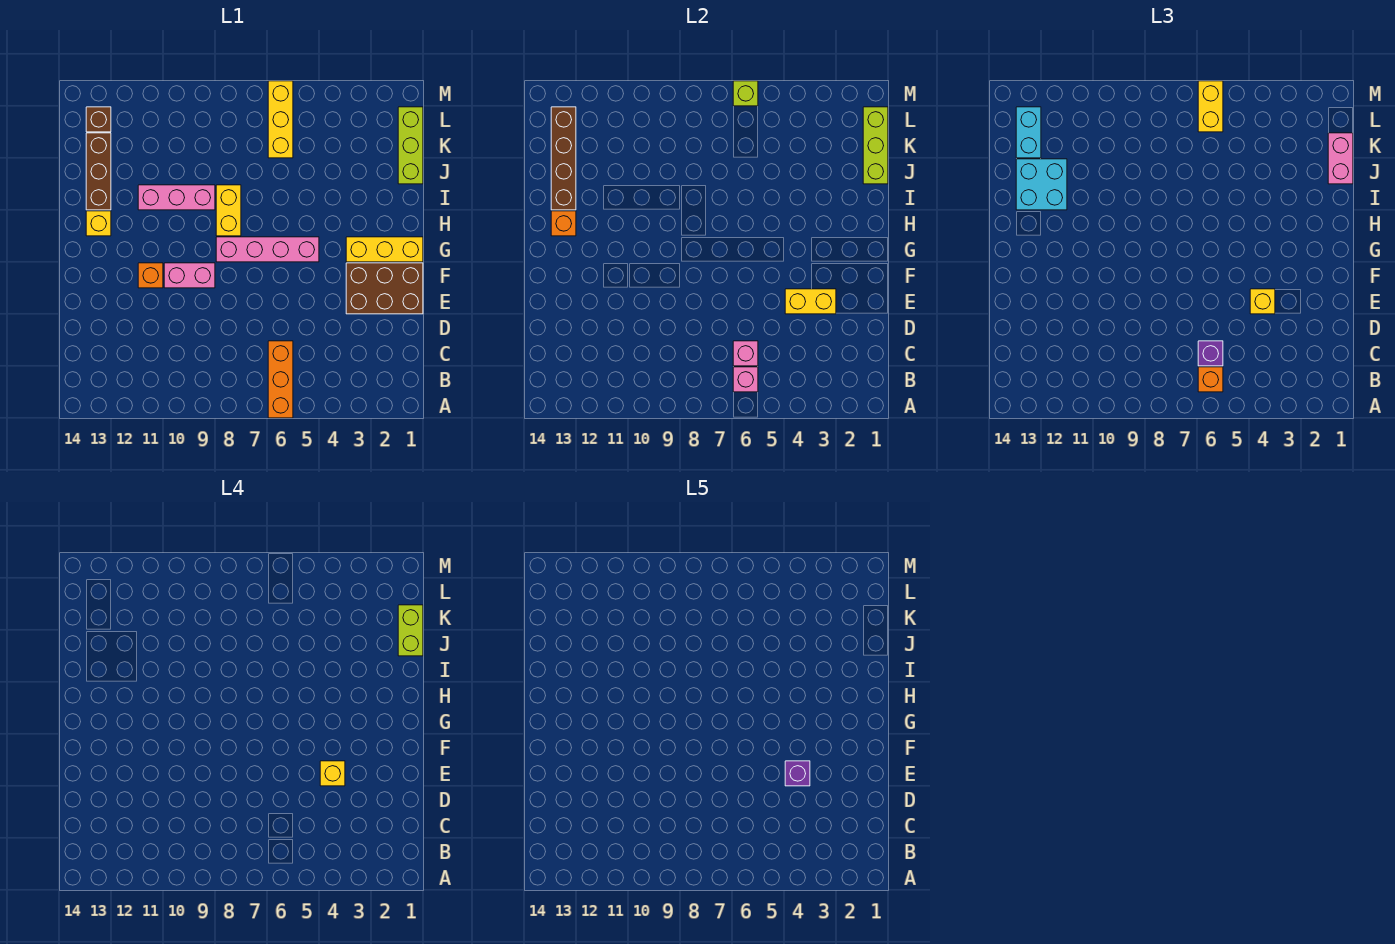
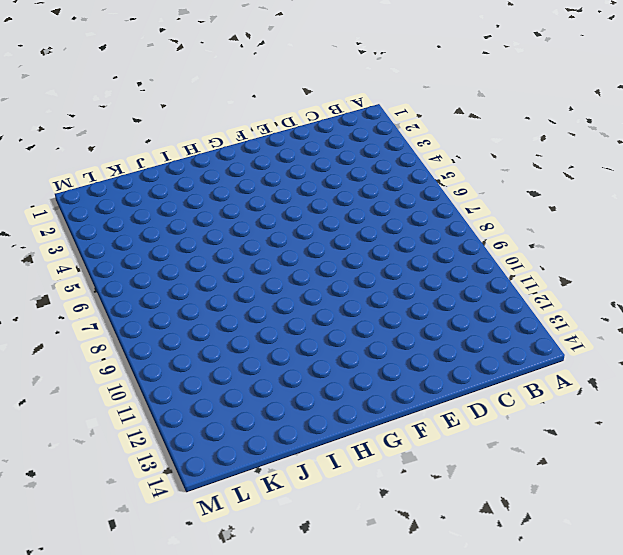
none -> orange 1x3 brick [268,341,293,418]
none -> brown 2x3 brick [346,263,423,314]
none -> pink 1x2 brick [164,263,215,288]
none -> orange 1x1 brick [138,263,163,288]

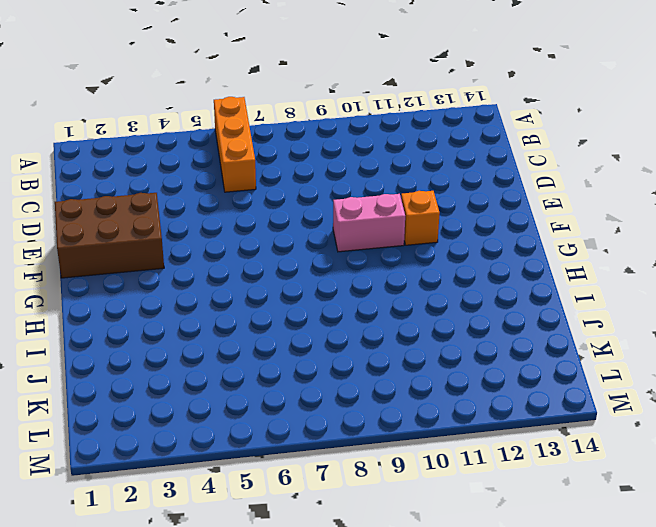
none -> yellow 1x3 brick [346,237,423,262]
none -> pink 1x4 brick [216,237,319,262]
none -> yellow 1x2 brick [216,185,241,236]
none -> yellow 1x1 brick [86,211,111,236]

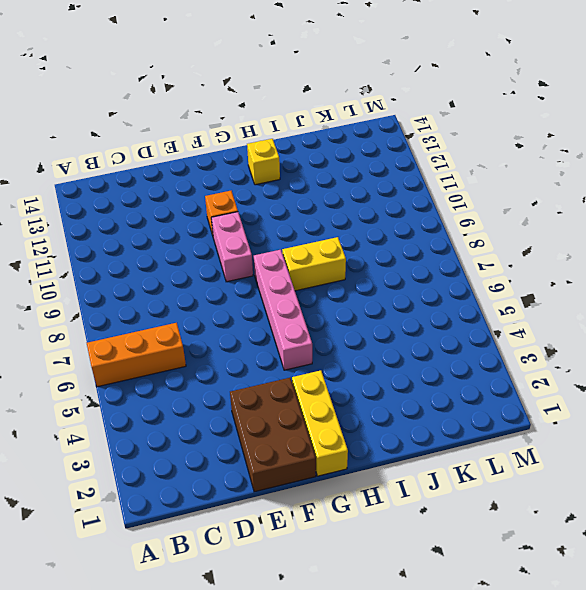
none -> pink 1x3 brick [138,185,215,210]
none -> brown 1x3 brick [86,133,111,210]
none -> lime 1x3 brick [398,107,423,184]
none -> yellow 1x3 brick [268,81,293,158]

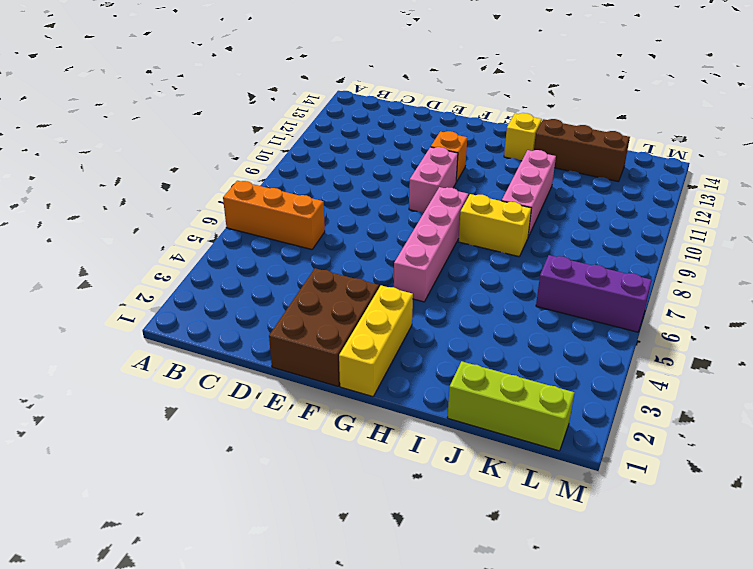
purple 1x3 brick [536,255,652,332] -> yellow 1x3 brick [268,81,293,158]
none -> brown 1x1 brick [86,107,111,132]
none -> pink 1x1 brick [733,367,758,392]
none -> pink 1x1 brick [733,341,758,366]
none -> yellow 1x2 brick [785,289,836,314]

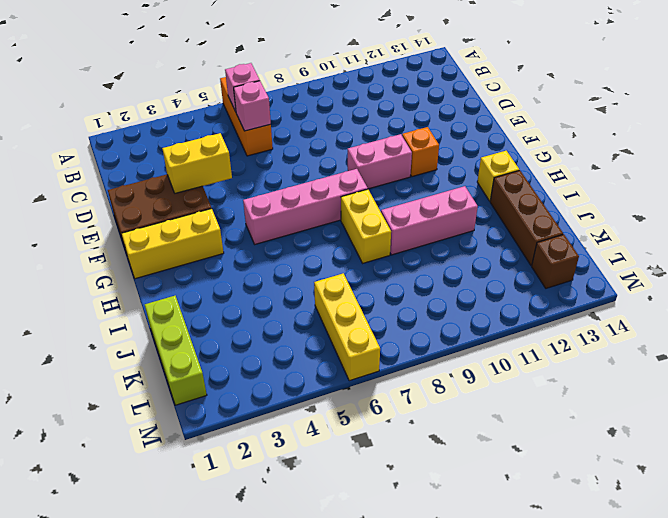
none -> orange 1x1 brick [551,211,576,236]
none -> brown 1x4 brick [551,107,576,210]
none -> lime 1x3 brick [863,107,888,184]
none -> lime 1x1 brick [733,81,758,106]

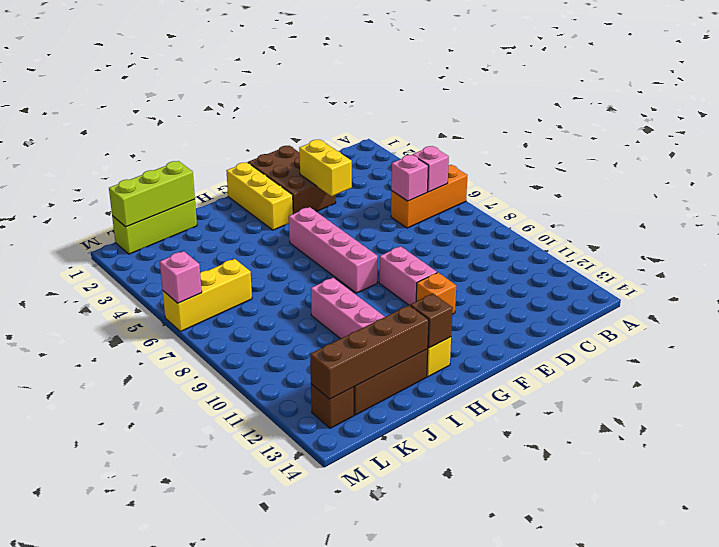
brown 1x1 brick [410,294,453,348] -> orange 1x1 brick [551,211,576,236]
pink 1x1 brick [160,251,202,303] -> lime 1x1 brick [733,81,758,106]
none -> yellow 1x2 brick [216,185,241,236]
none -> orange 1x1 brick [1198,367,1223,392]
none -> purple 1x1 brick [1198,341,1223,366]
none -> yellow 1x1 brick [1250,289,1275,314]

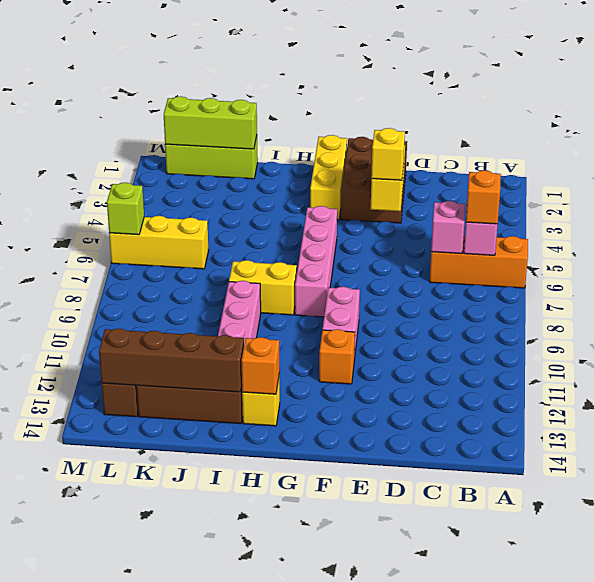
none -> purple 1x1 brick [1198,341,1223,366]
none -> cyan 2x2 brick [1016,159,1067,210]
none -> pink 1x2 brick [1328,133,1353,184]
none -> cyan 1x2 brick [1016,107,1041,158]

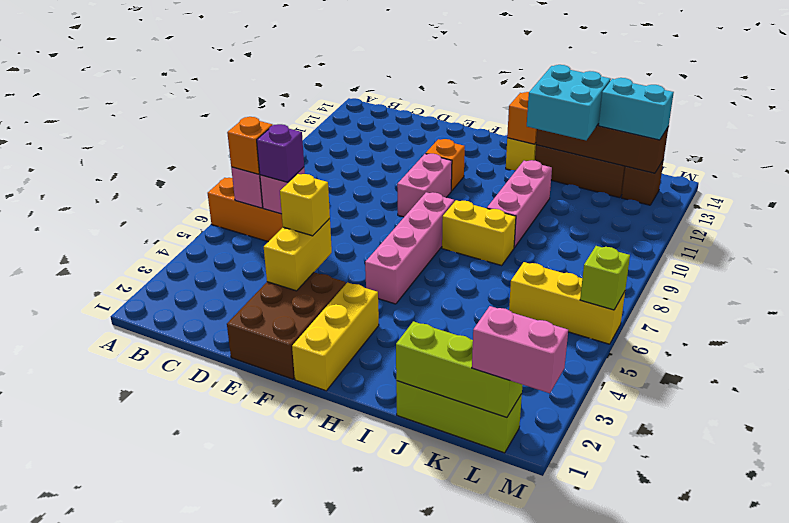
pink 1x2 brick [472,306,568,393] -> pink 1x2 brick moved to [1328,133,1353,184]
none -> yellow 1x2 brick [1198,81,1223,132]
none -> yellow 1x1 brick [320,761,345,786]
none -> lime 1x2 brick [398,605,423,656]
none -> purple 1x1 brick [785,761,810,786]

